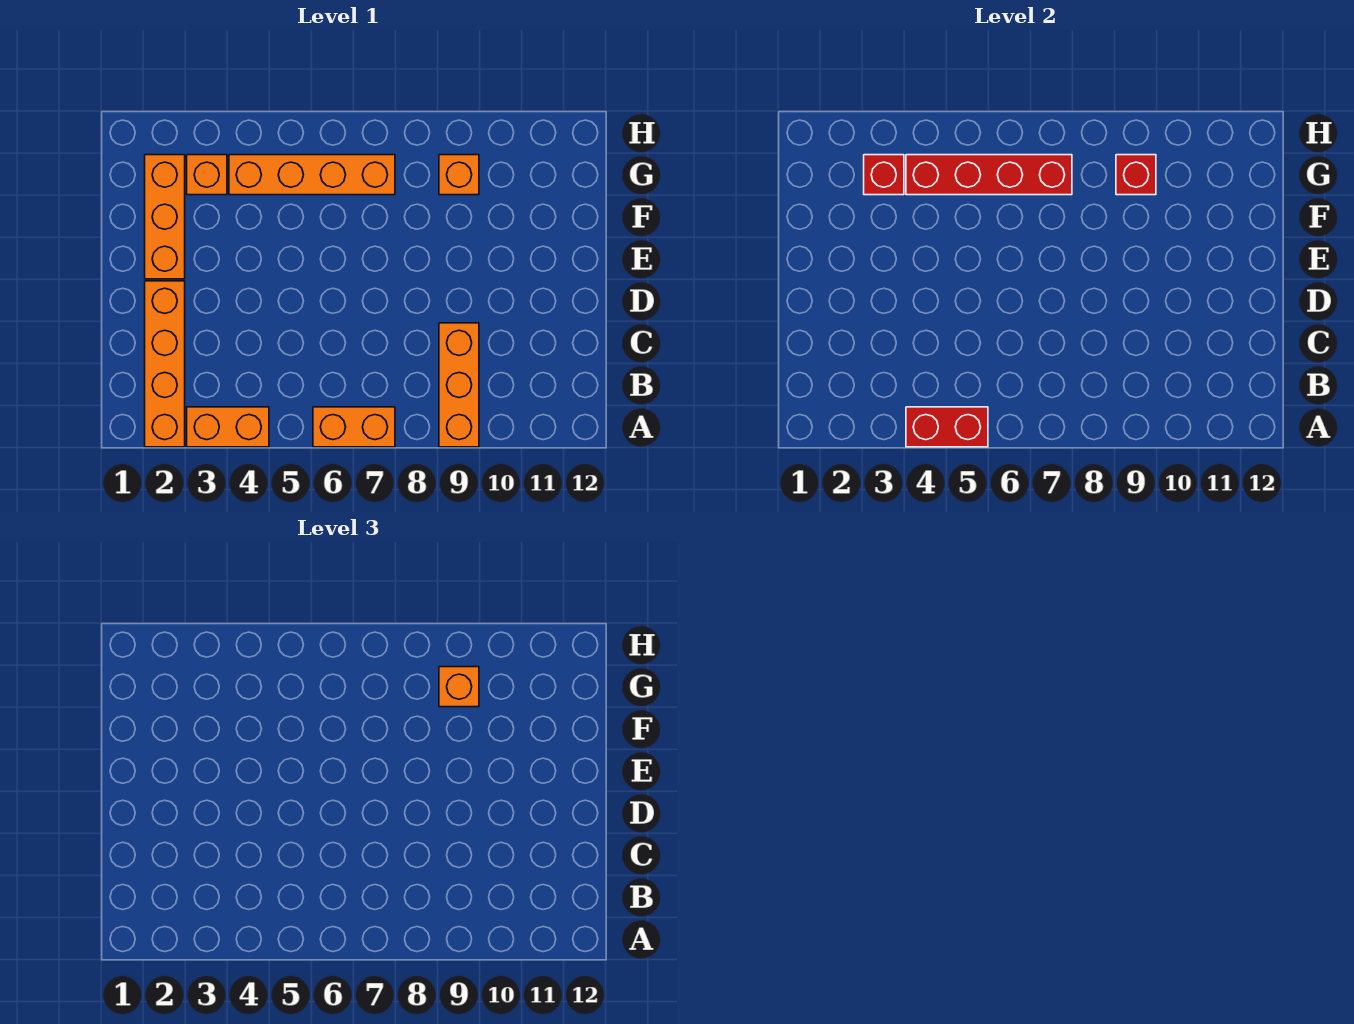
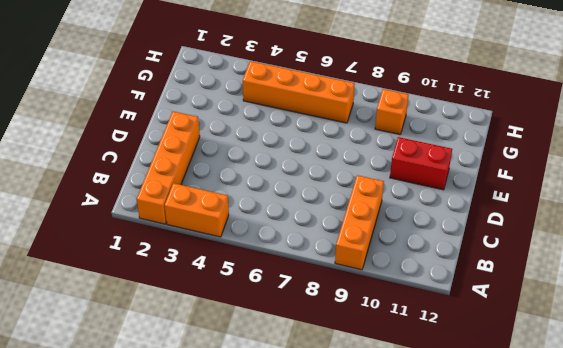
red 1x2 brick [390,137,452,190] -> red 1x2 brick moved to [906,407,988,447]
none -> orange 1x2 brick [313,407,395,447]
none -> orange 1x3 brick [145,155,185,279]
none -> orange 1x1 brick [187,155,227,195]

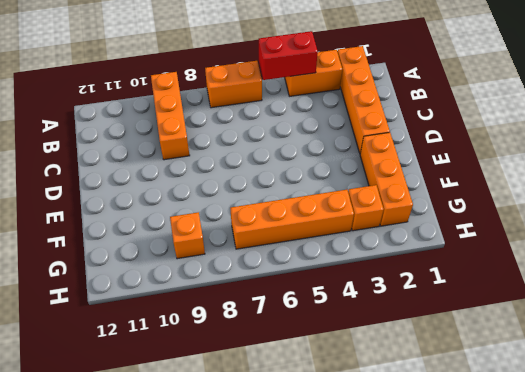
none -> red 1x1 brick [864,155,904,195]
none -> red 1x4 brick [906,155,1072,195]
none -> red 1x1 brick [1116,155,1156,195]

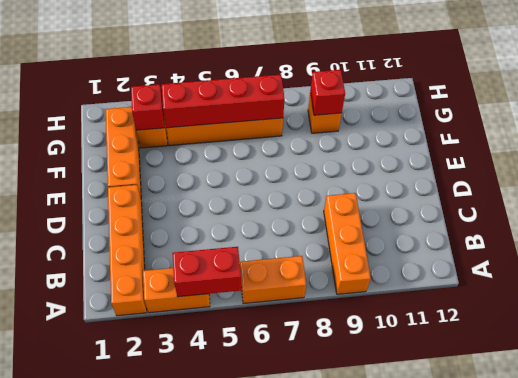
none -> orange 1x1 brick [439,667,479,707]

